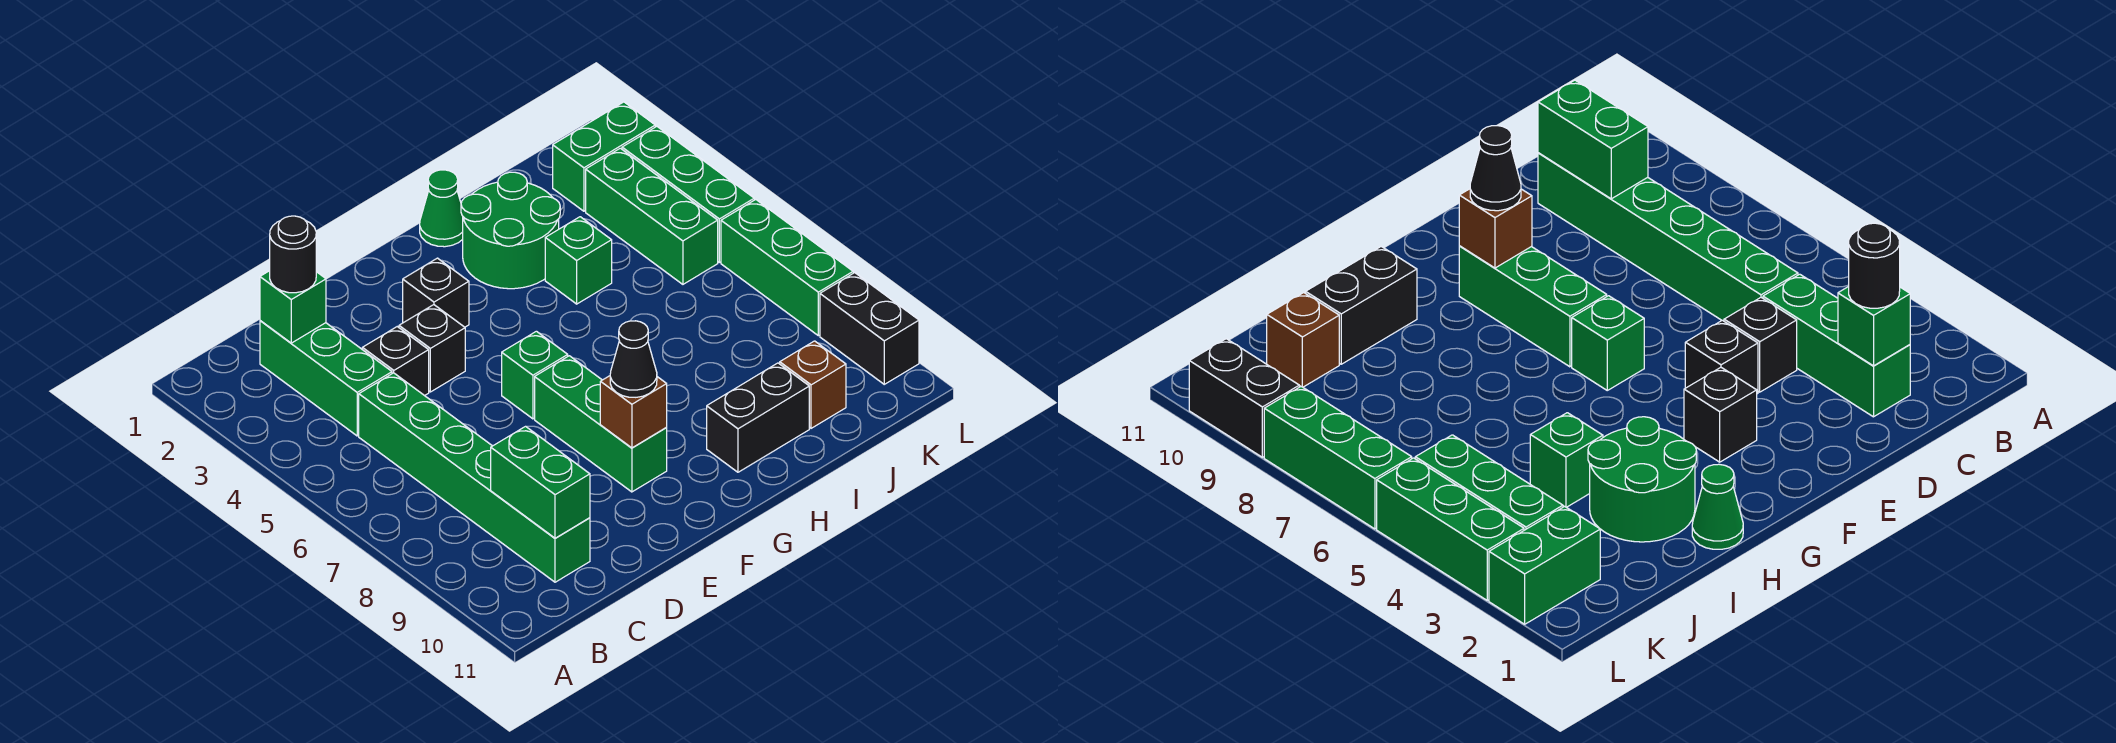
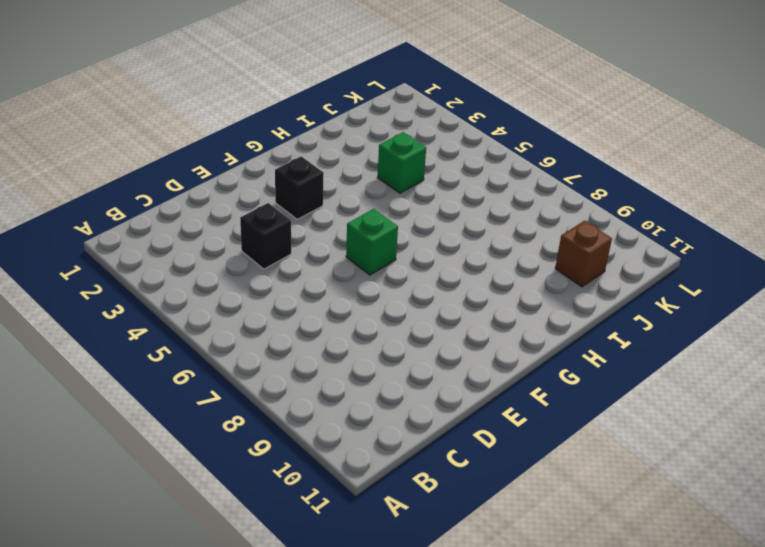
none -> green 1x3 brick [260,321,392,436]
none -> green 1x6 brick [359,373,590,582]
none -> black 1x1 brick [399,305,465,392]

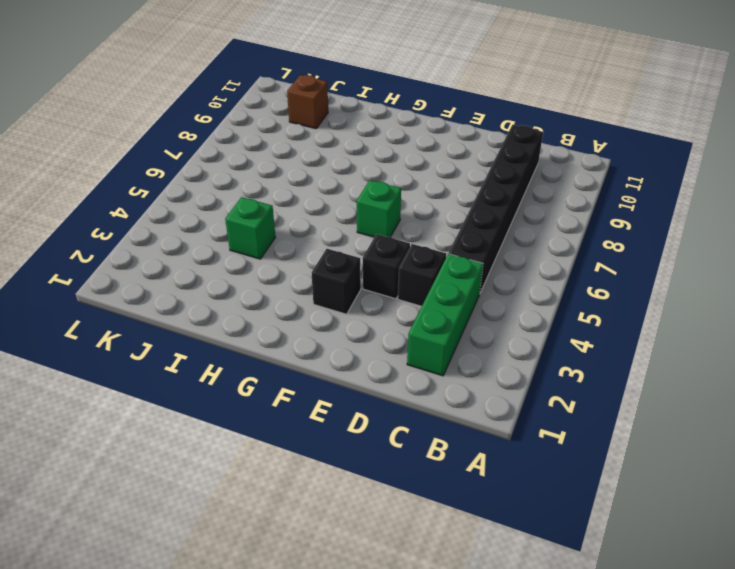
black 1x6 brick [449,125,543,293] -> green 1x6 brick [359,373,590,582]
none -> green 1x3 brick [535,356,667,492]
none -> green 1x1 cone [420,170,463,247]
none -> green 2x2 round brick [461,172,560,289]

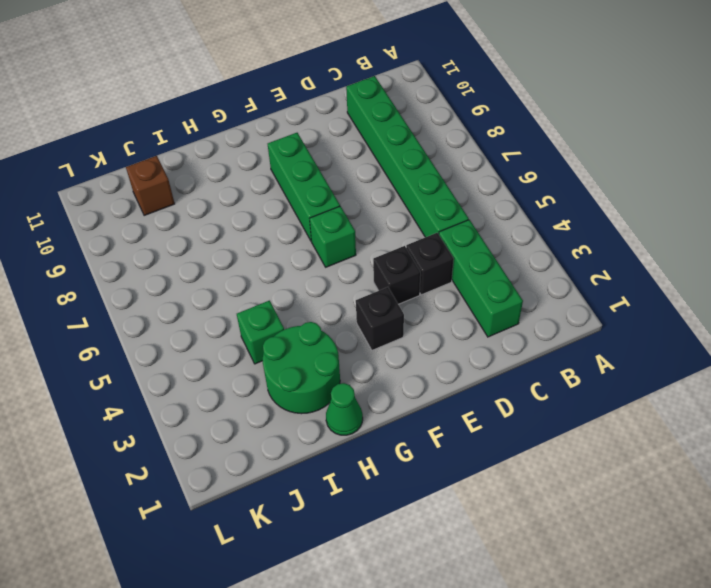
none -> black 1x2 brick [707,363,809,472]
none -> green 1x2 brick [553,102,655,211]
none -> green 1x3 brick [586,148,718,284]

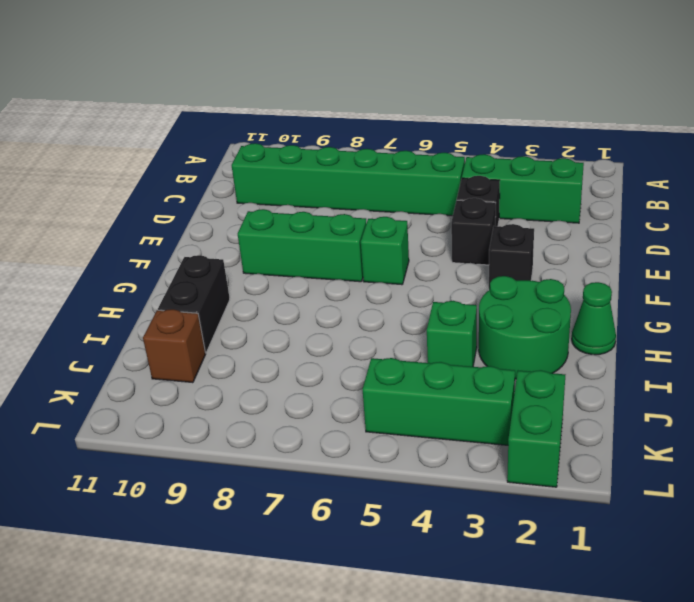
none -> green 1x3 brick [622,126,754,262]
none -> green 1x3 brick [721,200,853,336]
none -> black 1x2 brick [820,273,919,384]

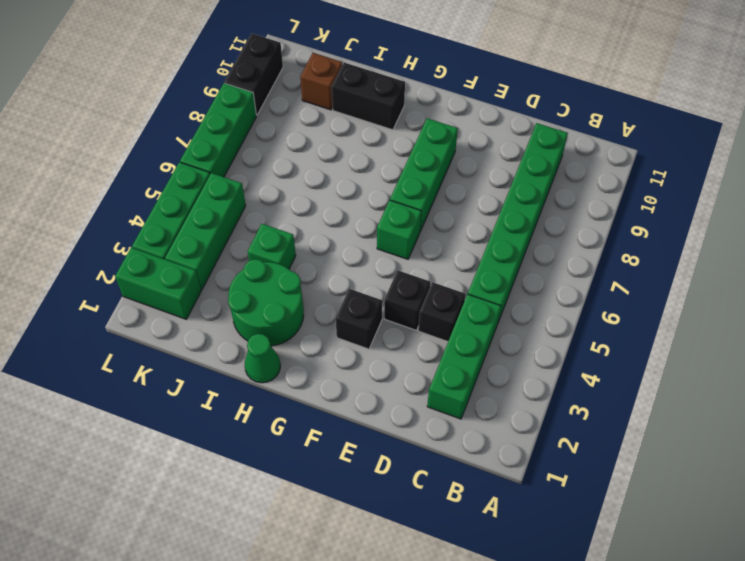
none -> green 1x1 brick [260,271,326,343]
none -> green 1x2 brick [491,426,590,538]
none -> brown 1x1 brick [600,376,667,448]

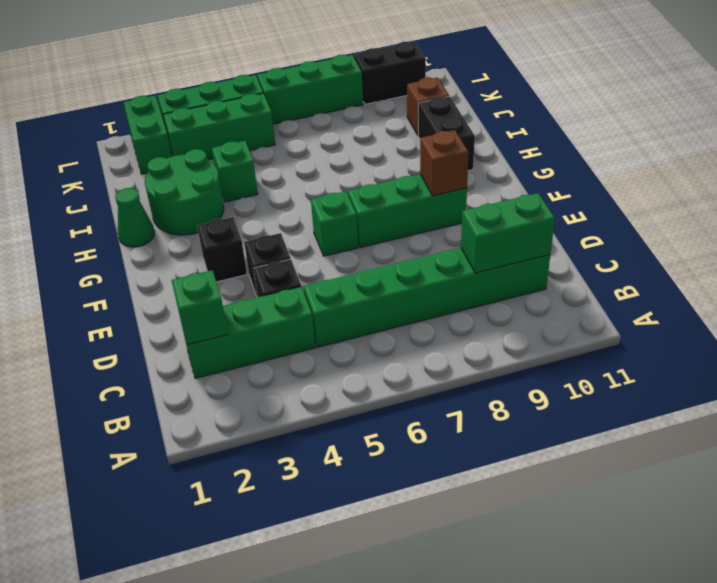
none -> black 1x1 round brick [270,216,316,293]
none -> black 1x1 cone [610,321,657,397]

